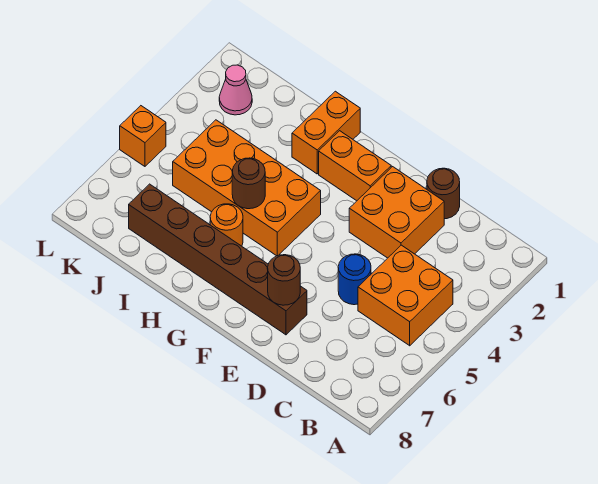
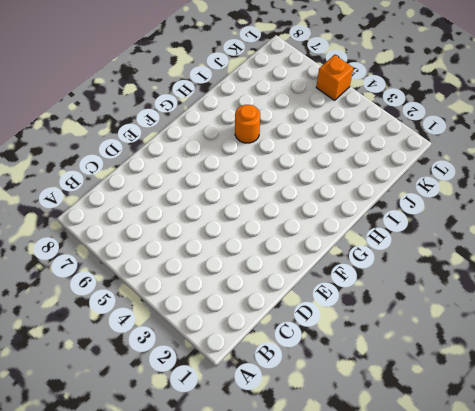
none -> orange 2x2 brick [358,245,453,346]
none -> brown 1x1 round brick [427,168,460,219]
none -> orange 2x2 brick [349,167,444,258]

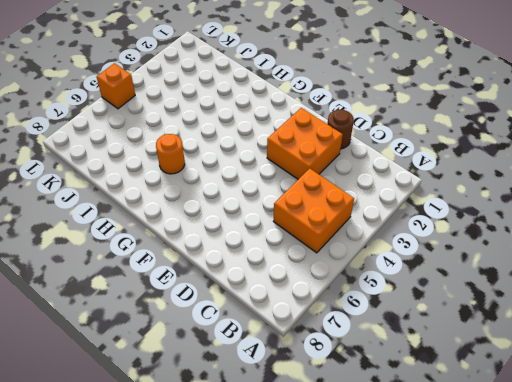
none -> blue 1x1 round brick [338,254,371,305]
none -> brown 1x6 brick [129,184,307,335]
none -> orange 1x2 brick [319,131,391,201]

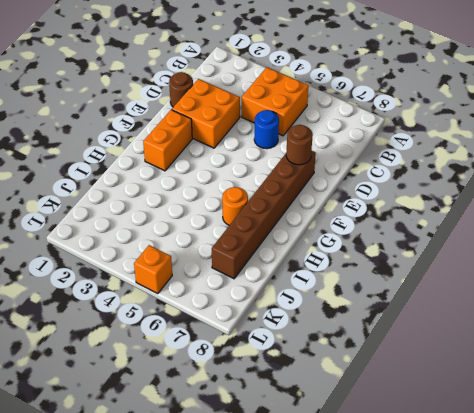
none -> orange 2x4 brick [173,120,321,256]
none -> orange 1x2 brick [292,91,360,174]
none -> pink 1x1 cone [219,65,252,115]

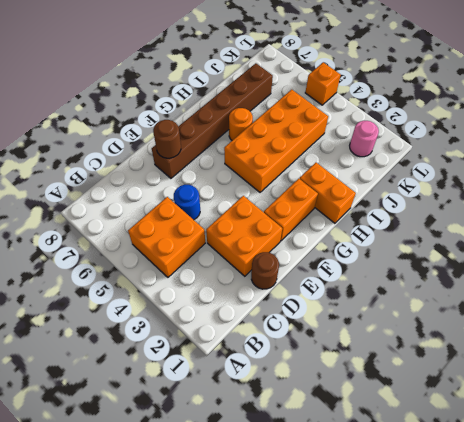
pink 1x1 round brick [350,121,379,157] -> pink 1x1 cone [219,65,252,115]
none -> brown 1x1 round brick [232,158,265,209]

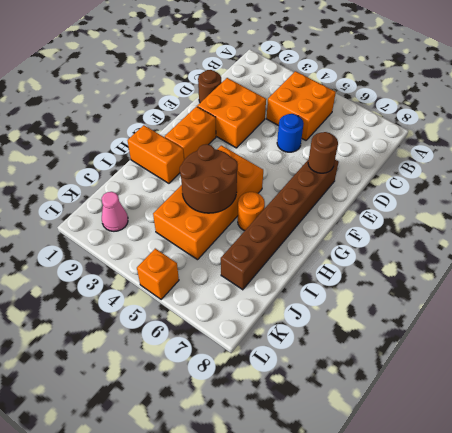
brown 2x2 round brick [180,144,238,213] -> brown 1x1 round brick [232,158,265,209]

